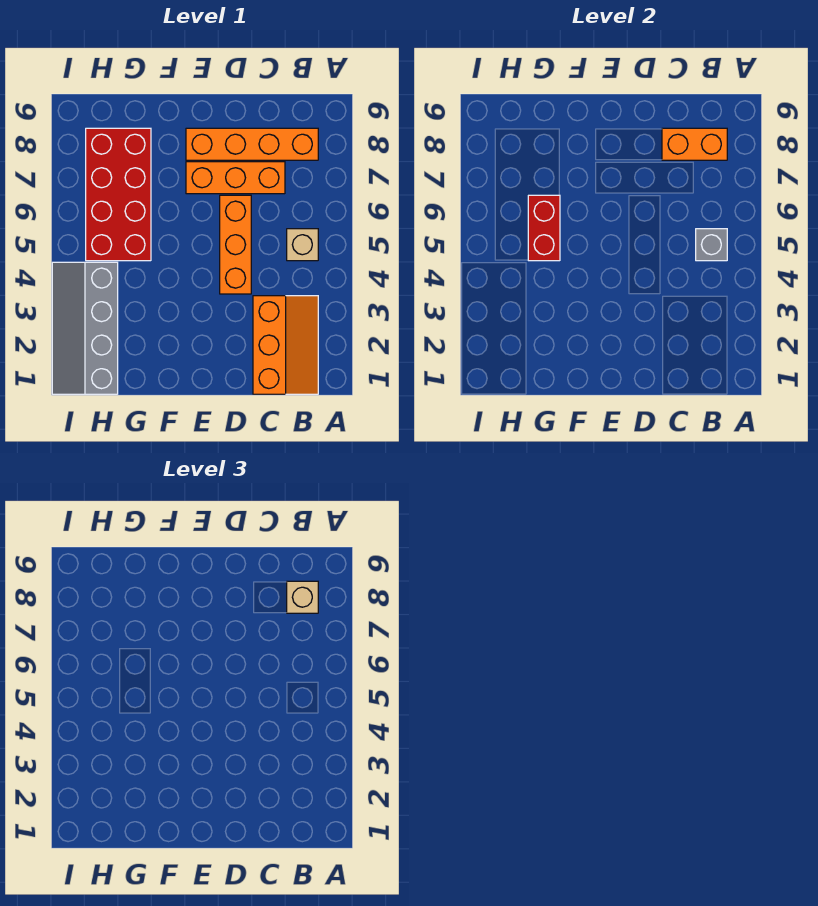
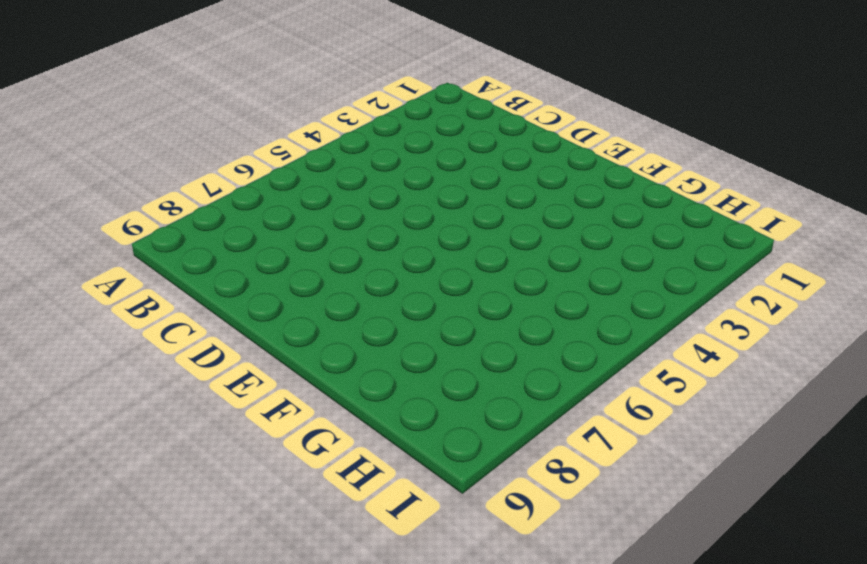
none -> orange 2x3 slope [253,296,318,394]
none -> tan 1x1 brick [287,229,318,261]

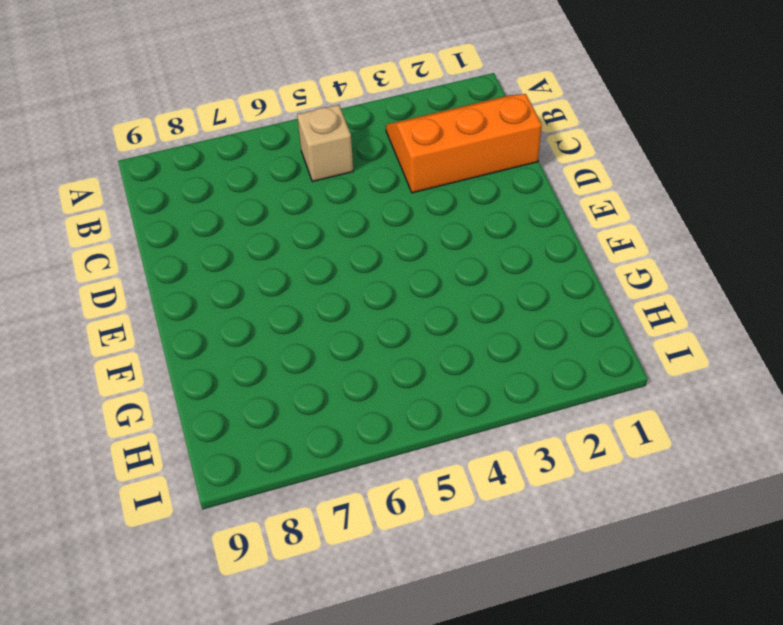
none -> orange 1x4 brick [186,128,318,160]
none -> orange 1x3 brick [186,162,285,194]

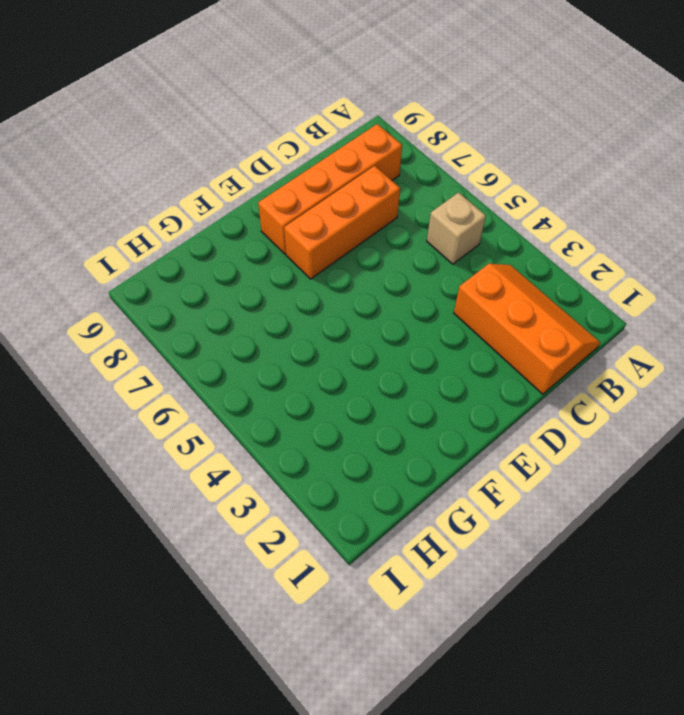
none -> orange 1x3 brick [220,195,251,294]
none -> red 2x4 brick [86,128,151,261]

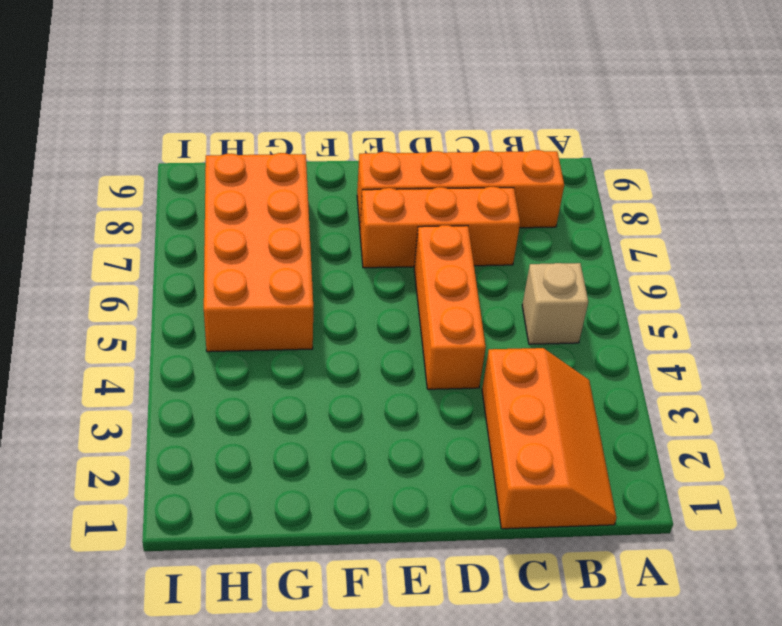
orange 2x4 brick [204,153,313,352] -> red 2x4 brick [86,128,151,261]
none -> grey 2x4 slope [52,262,118,394]
none -> grey 1x1 brick [696,229,727,261]

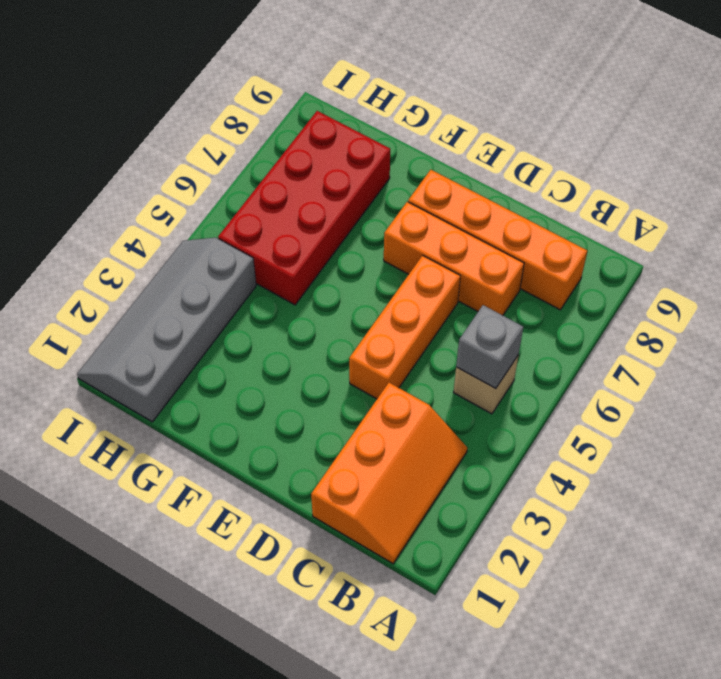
none -> orange 1x2 brick [662,128,727,160]
none -> red 1x2 brick [528,195,560,261]

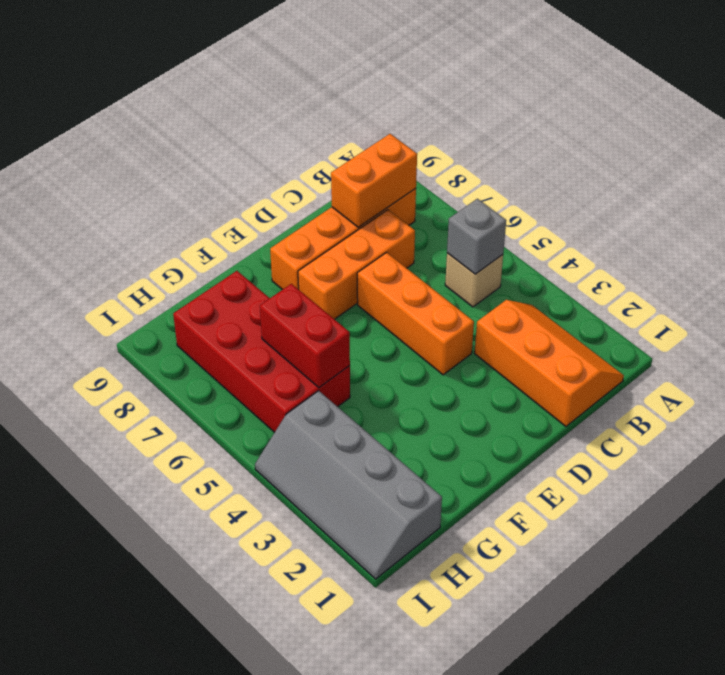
none -> tan 1x1 brick [287,581,318,613]

